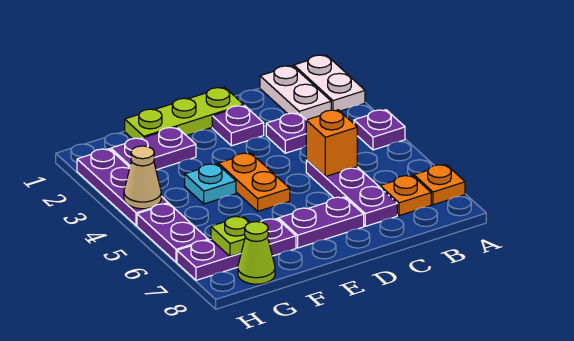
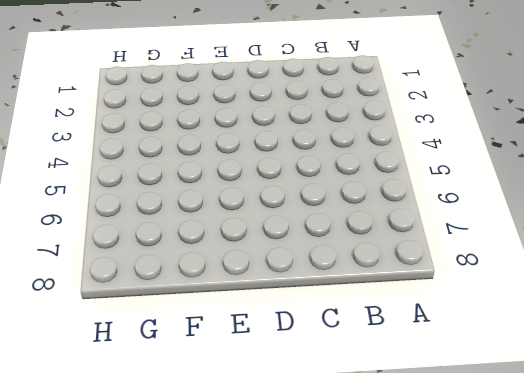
none -> white 1x2 plate [294,55,365,111]
none -> purple 1x1 plate [354,110,405,150]
none -> orange 1x1 plate [414,165,465,205]

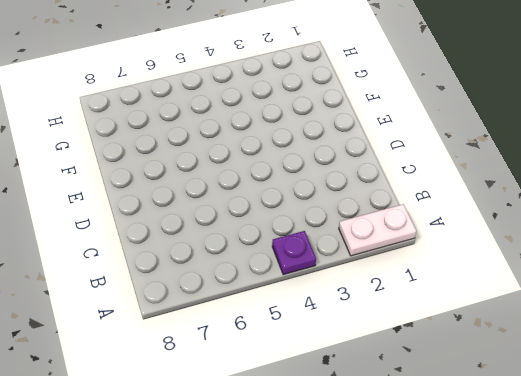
none -> orange 1x1 plate [414,165,465,205]
none -> white 1x2 plate [260,66,331,120]
none -> orange 1x1 plate [380,175,431,216]

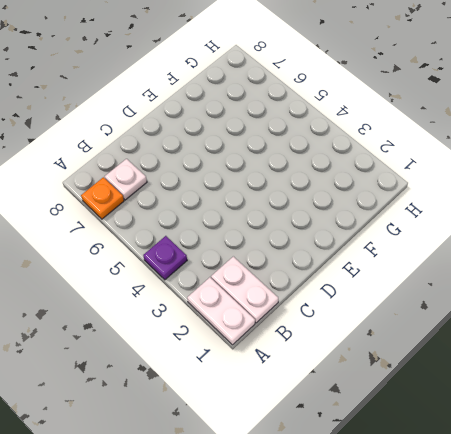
white 1x1 plate [105,159,147,200] -> orange 1x1 plate [380,175,431,216]
none -> purple 1x1 plate [266,113,306,153]
none -> purple 1x3 plate [306,160,397,226]
none -> lime 1x3 plate [125,87,244,139]

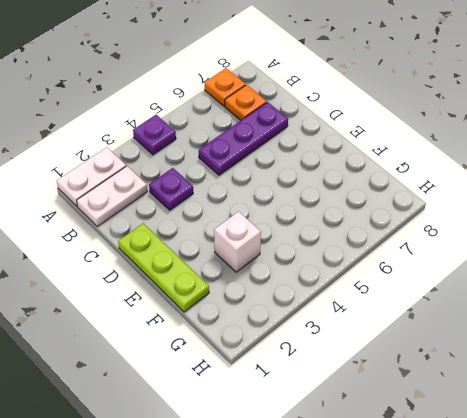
white 1x1 brick [214,211,261,272] -> none
none -> purple 1x1 plate [212,106,264,146]
none -> purple 1x2 plate [279,197,364,248]
none -> orange 1x2 plate [219,153,290,211]

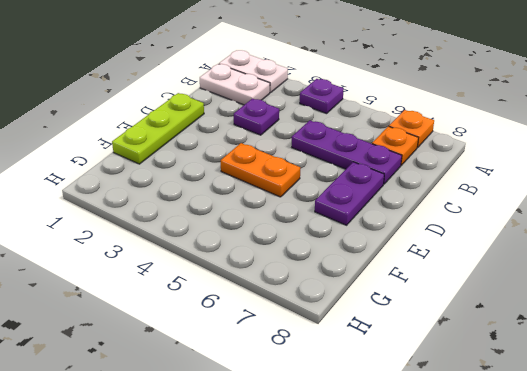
none -> purple 1x1 plate [212,106,264,146]
none -> purple 1x2 plate [111,127,196,170]
none -> cyan 1x1 plate [185,164,236,204]

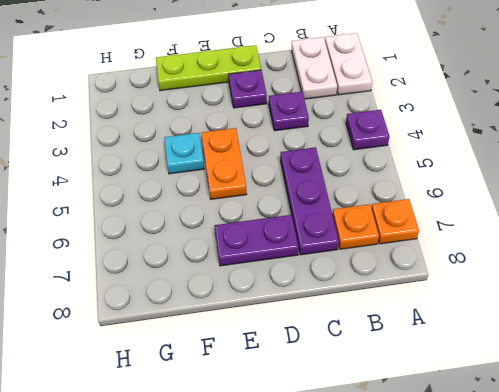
none -> purple 1x2 plate [111,127,196,170]
none -> purple 1x3 plate [177,219,296,280]
none -> lime 1x1 cone [238,222,275,284]

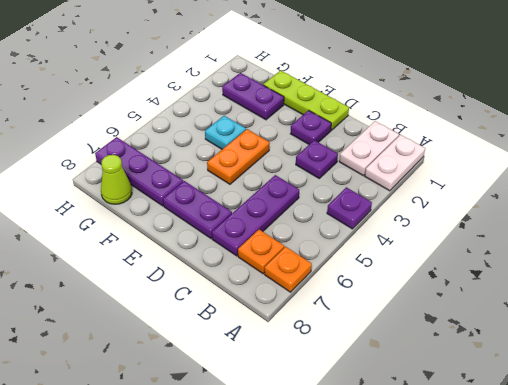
none -> purple 1x3 plate [77,149,168,226]
none -> purple 1x2 plate [137,204,208,262]
none -> orange 1x1 brick [306,110,357,177]

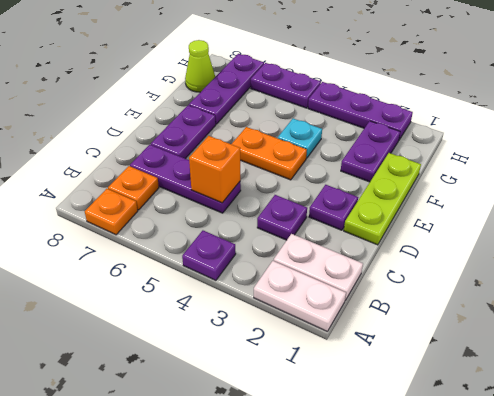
none -> lime 1x1 plate [211,216,250,256]
none -> tan 1x1 cone [124,146,161,209]

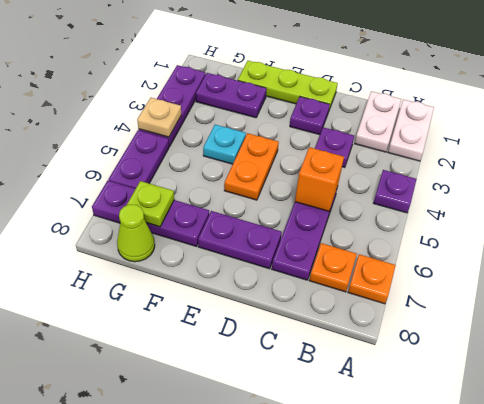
tan 1x1 plate [137,98,181,137] -> tan 1x1 cone [124,146,161,209]

